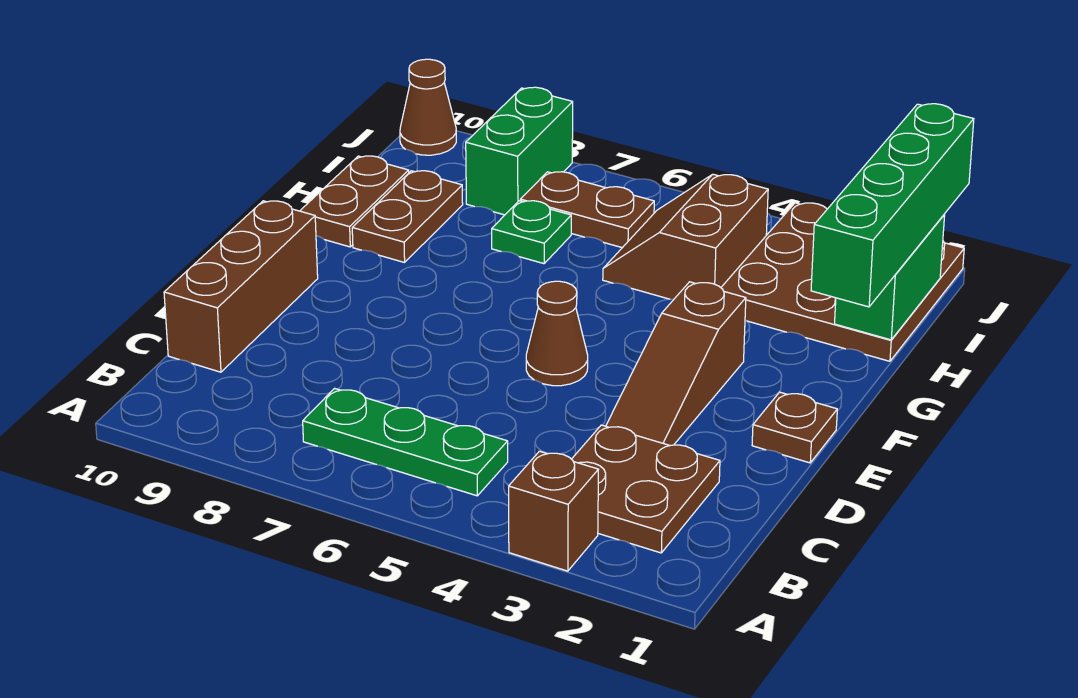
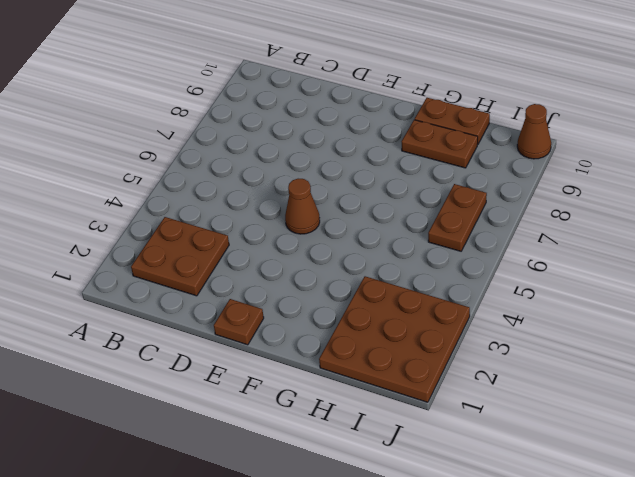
none -> brown 1x1 brick [509,451,598,571]
none -> green 1x3 plate [303,388,508,496]
none -> brown 1x3 brick [164,201,318,372]

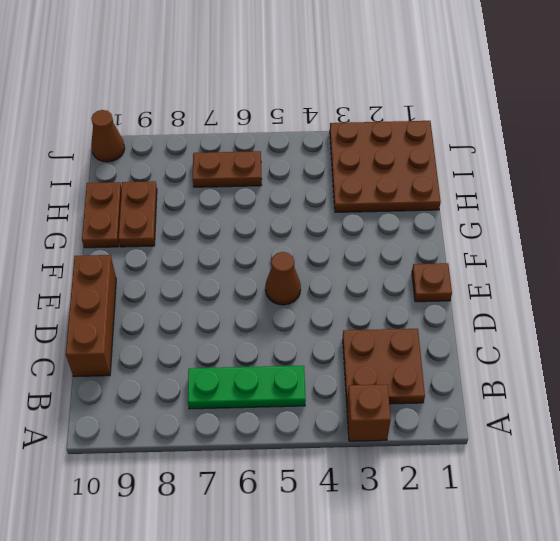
none -> brown 1x3 slope [606,282,746,446]
none -> brown 2x2 slope [603,174,768,299]
none -> green 1x1 plate [492,201,571,264]

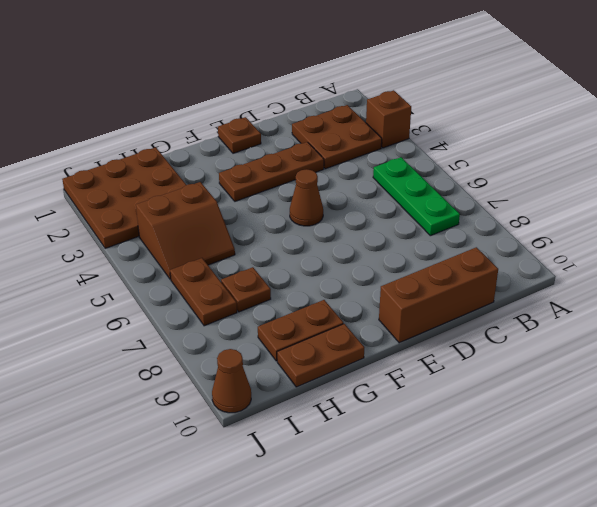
brown 1x3 plate [219,142,324,201] -> brown 1x3 slope [606,282,746,446]
brown 1x1 plate [221,267,271,312] -> green 1x1 plate [492,201,571,264]
none -> green 1x2 brick [466,87,573,215]
none -> green 1x2 brick [835,215,945,340]
none -> green 1x4 brick [811,104,974,307]

